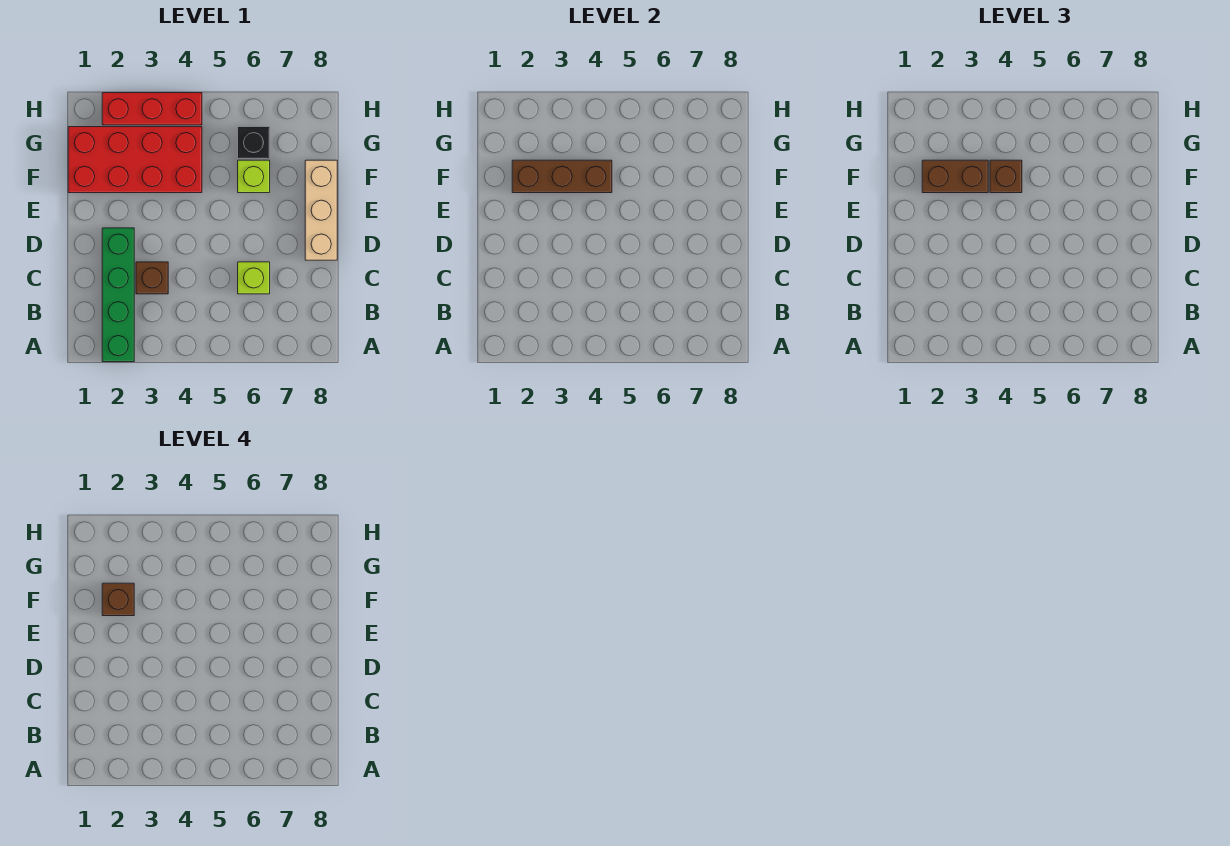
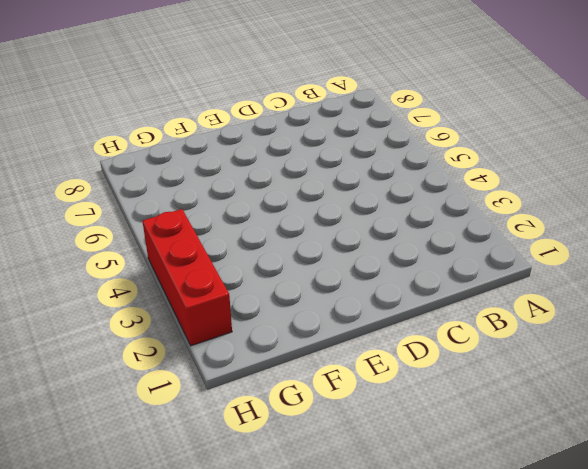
none -> green 1x4 brick [102,228,134,362]
none -> brown 1x1 brick [136,262,168,294]
none -> lime 1x1 brick [238,262,270,294]

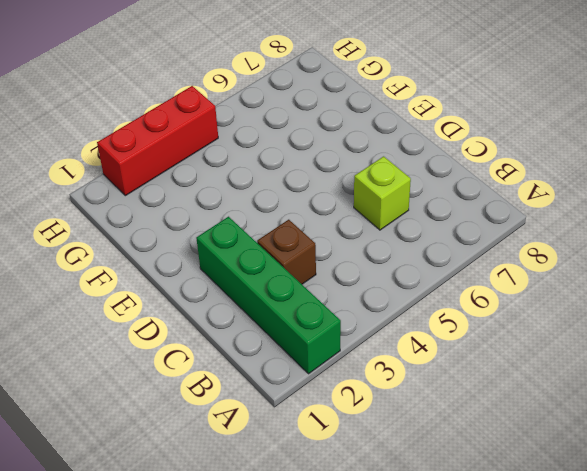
none -> tan 1x3 brick [305,160,337,260]
none -> red 2x4 brick [68,127,202,193]
none -> lime 1x1 brick [238,160,270,193]

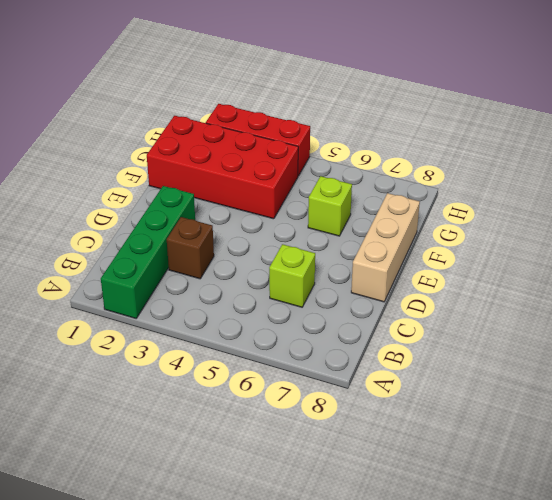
none -> black 1x1 brick [238,127,270,159]
none -> brown 1x3 brick [512,160,612,193]
none -> brown 1x2 brick [922,160,988,193]

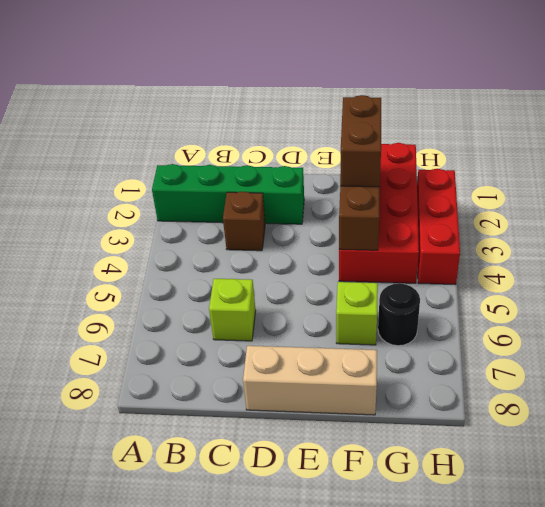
black 1x1 round brick [378,283,420,346] -> black 1x1 brick [238,127,270,159]
none -> brown 1x1 brick [990,160,1022,193]
none -> brown 1x1 brick [102,583,134,616]

